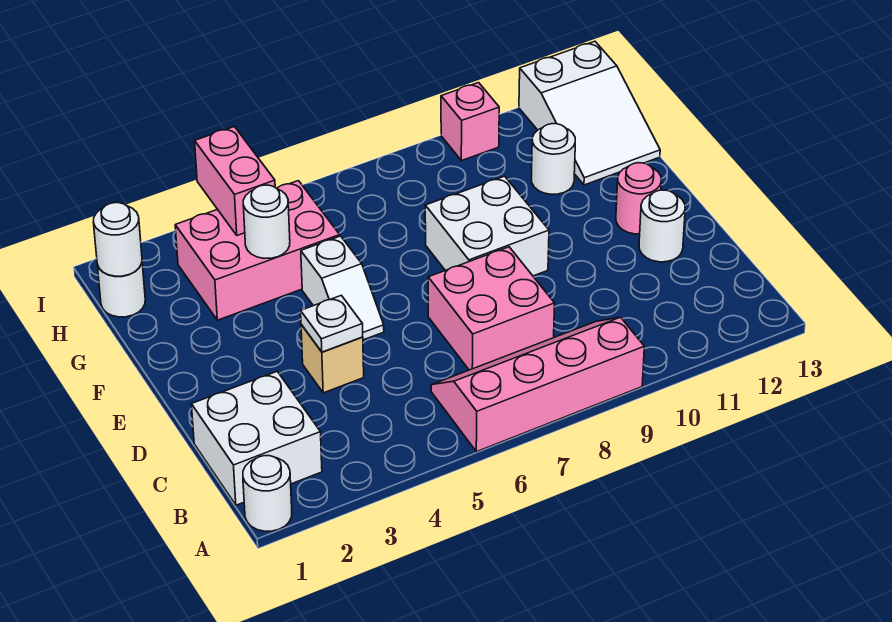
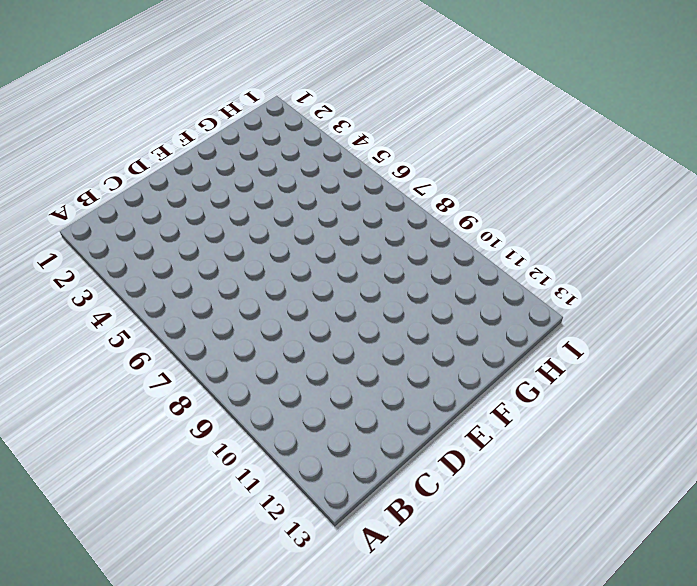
none -> white 1x1 round brick [243,456,292,531]
none -> pink 2x4 slope [431,317,644,452]
none -> white 2x2 brick [192,372,322,505]

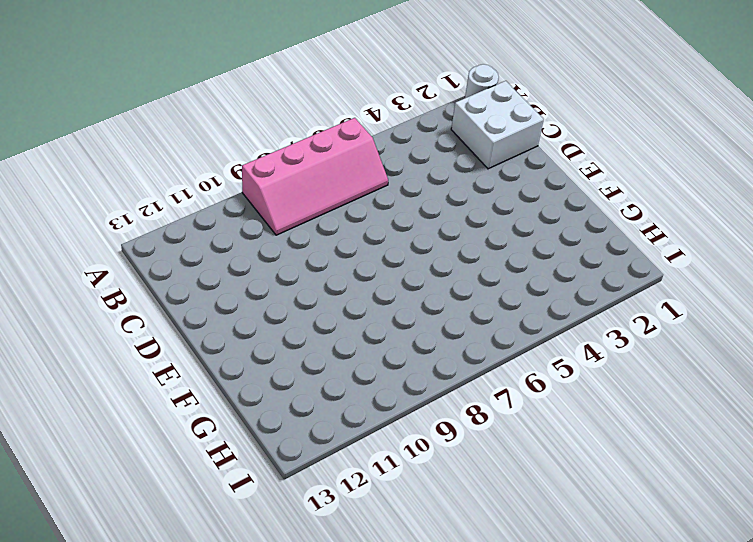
none -> pink 2x2 brick [428,247,555,370]
none -> tan 1x1 brick [301,325,364,393]
none -> white 1x1 round brick [639,190,685,262]

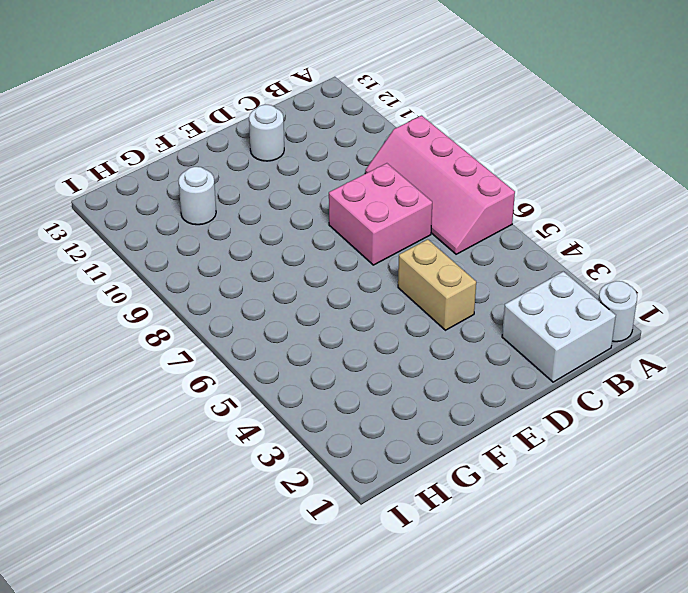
tan 1x2 brick [398,239,476,330] -> tan 1x1 brick [301,325,364,393]
none -> white 1x2 slope [301,236,384,340]
none -> white 2x2 brick [425,176,549,276]
none -> pink 1x1 round brick [616,163,661,234]

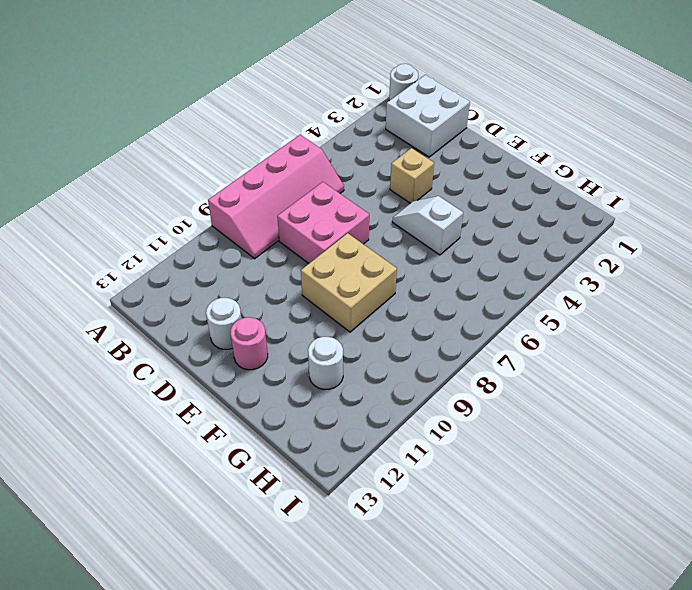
tan 2x2 brick [301,233,397,332] -> white 2x2 brick [425,176,549,276]
none -> pink 2x3 brick [175,181,340,320]
none -> white 2x3 slope [519,41,660,185]
none -> white 1x1 round brick [97,264,145,317]

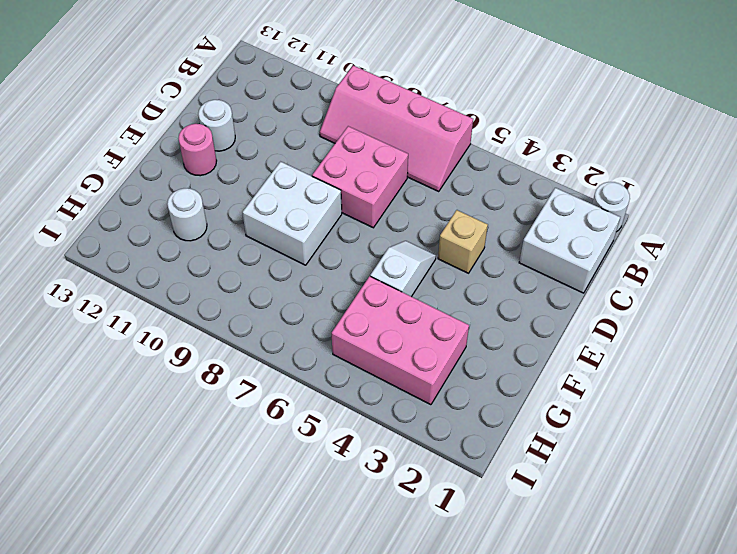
none -> white 2x3 slope [519,41,660,185]
none -> white 1x1 round brick [97,264,145,317]
none -> pink 1x1 brick [441,83,499,161]

